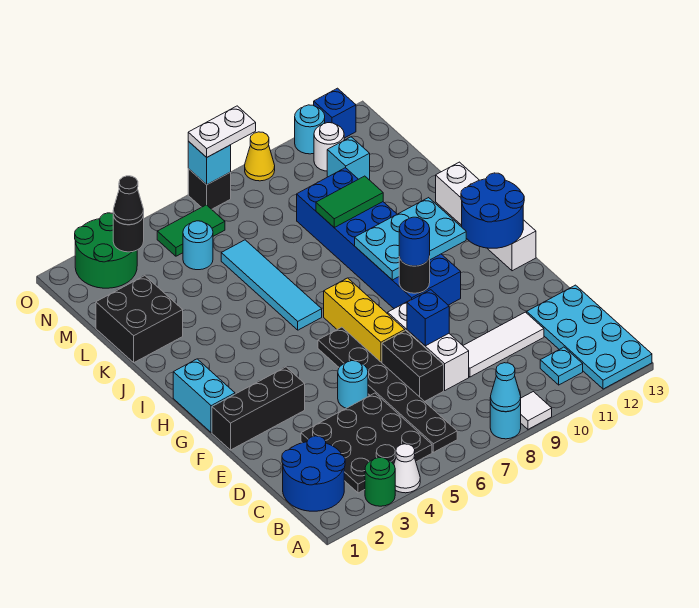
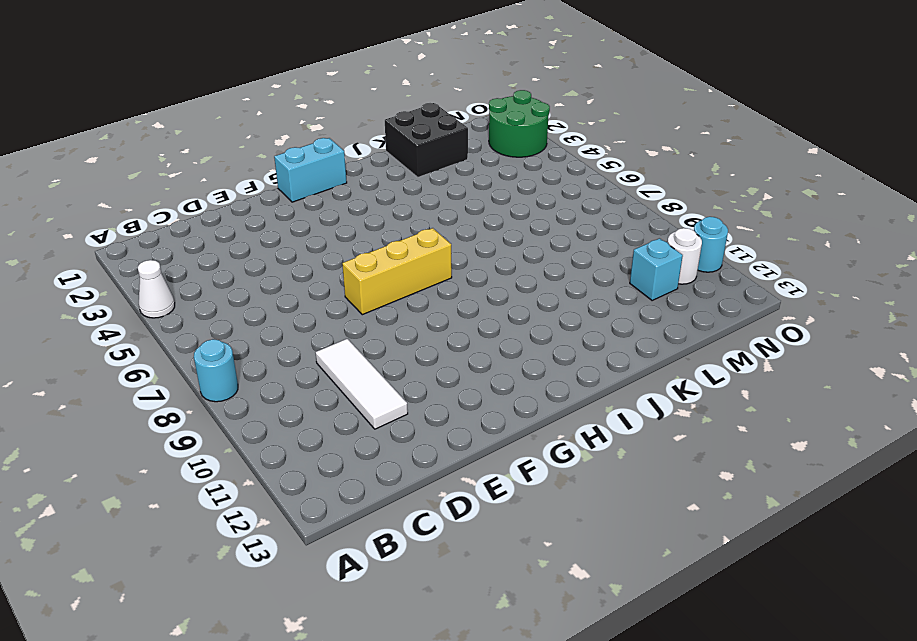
none -> green 1x1 round brick [365,458,395,506]
none -> white 1x1 tile [521,392,552,429]
none -> cyan 2x4 plate [527,285,652,389]
none -> blue 2x2 round brick [282,436,345,511]

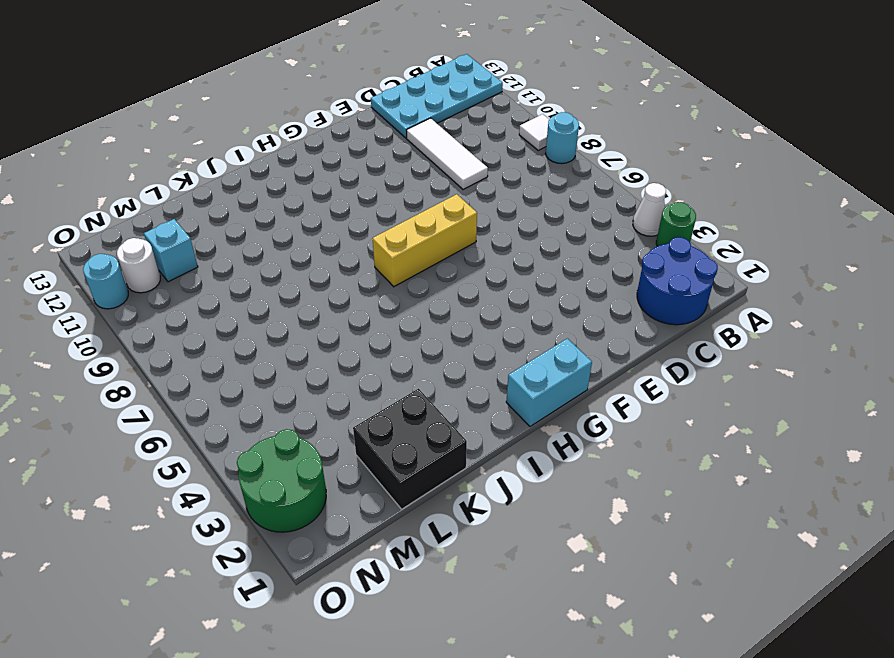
none -> black 3x3 plate [301,393,432,493]
none -> black 1x6 plate [318,327,457,452]
none -> cyan 1x1 plate [540,347,583,385]
none -> black 1x2 brick [382,330,444,402]

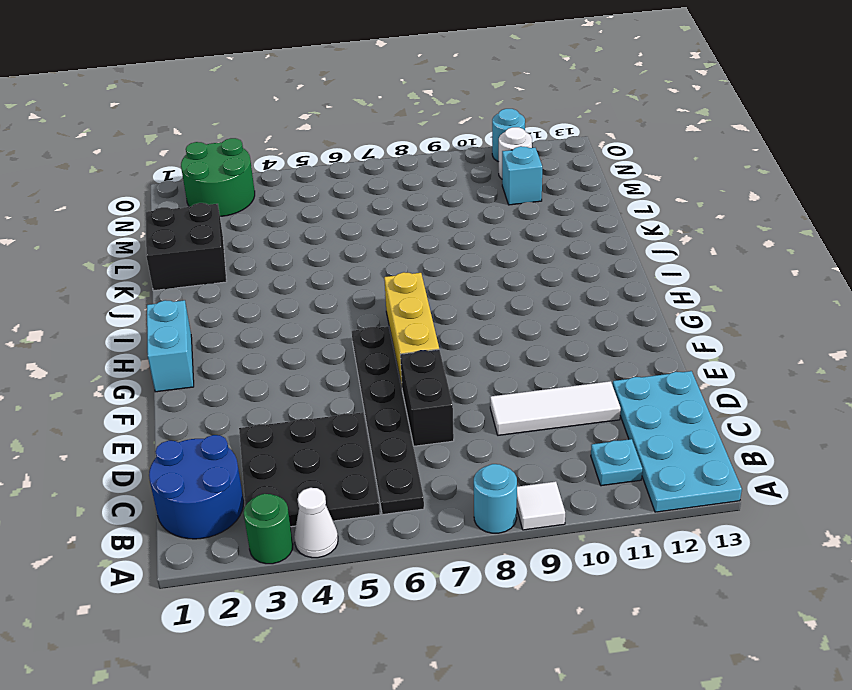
none -> white 1x3 brick [388,299,469,390]
none -> cyan 1x1 round brick [338,361,368,408]
none -> black 1x3 brick [212,367,305,450]
none -> blue 2x6 brick [297,168,461,308]

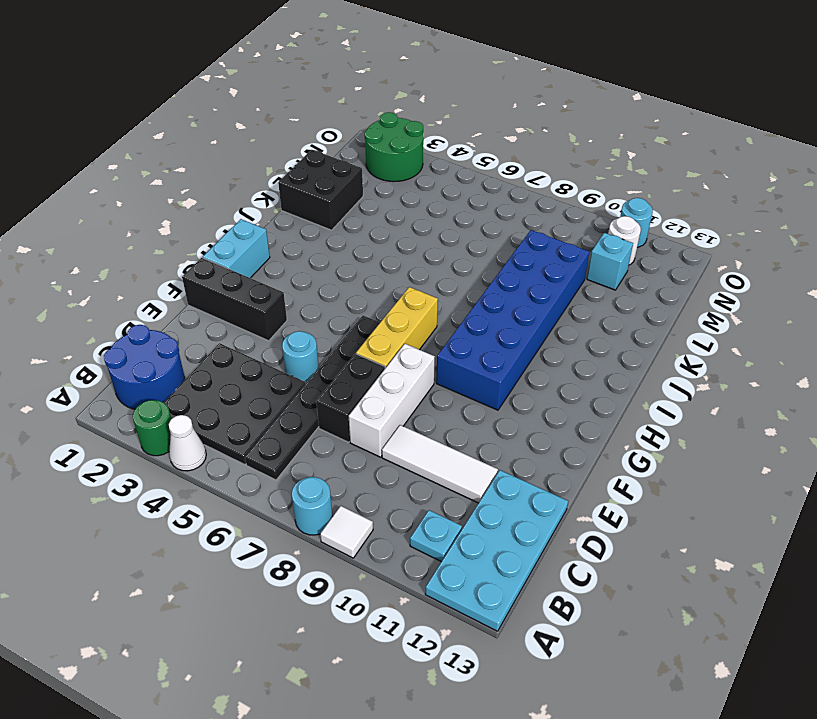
none -> white 1x4 brick [436,162,536,271]
none -> cyan 1x4 tile [221,240,322,330]
none -> cyan 1x1 round brick [183,221,213,270]
none -> green 1x2 tile [157,205,225,256]

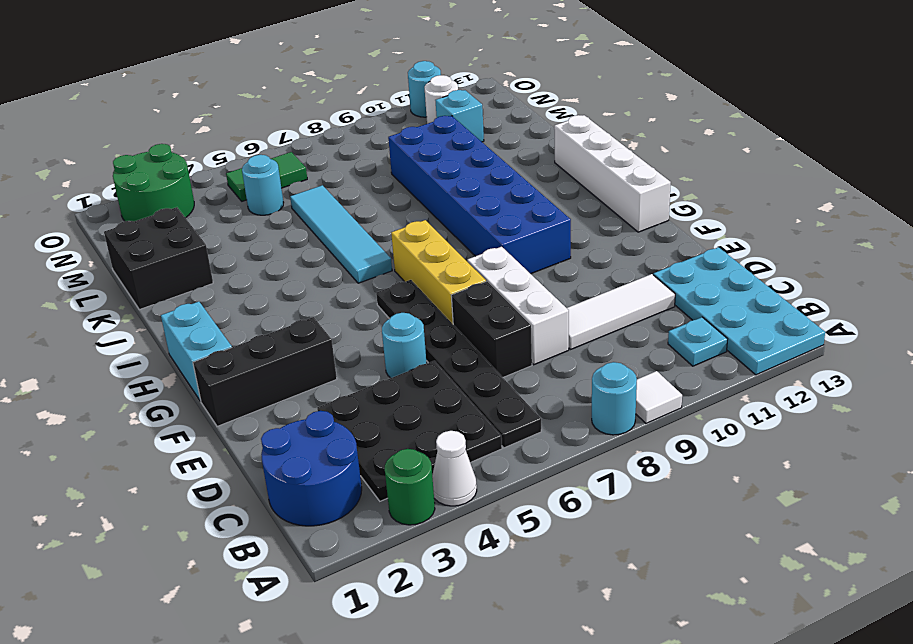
none -> black 1x1 brick [188,169,231,209]
none -> yellow 1x1 cone [245,132,275,181]
none -> blue 1x1 brick [314,88,356,138]
none -> cyan 1x1 cone [490,363,521,412]

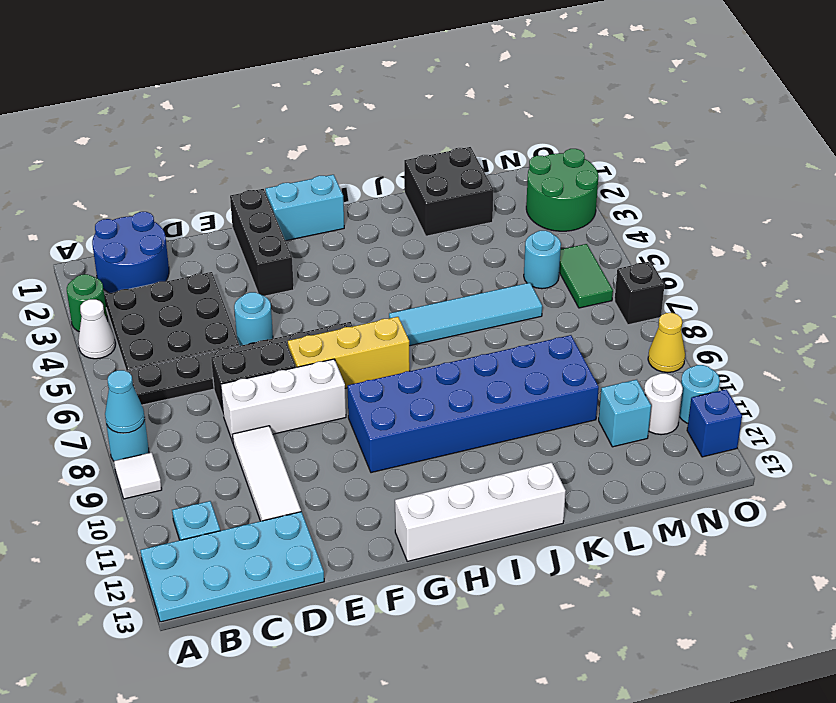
none -> blue 1x1 brick [407,290,449,346]
none -> black 1x1 round brick [399,256,430,293]
none -> blue 2x2 round brick [461,173,524,248]
none -> cyan 2x3 plate [355,198,466,280]

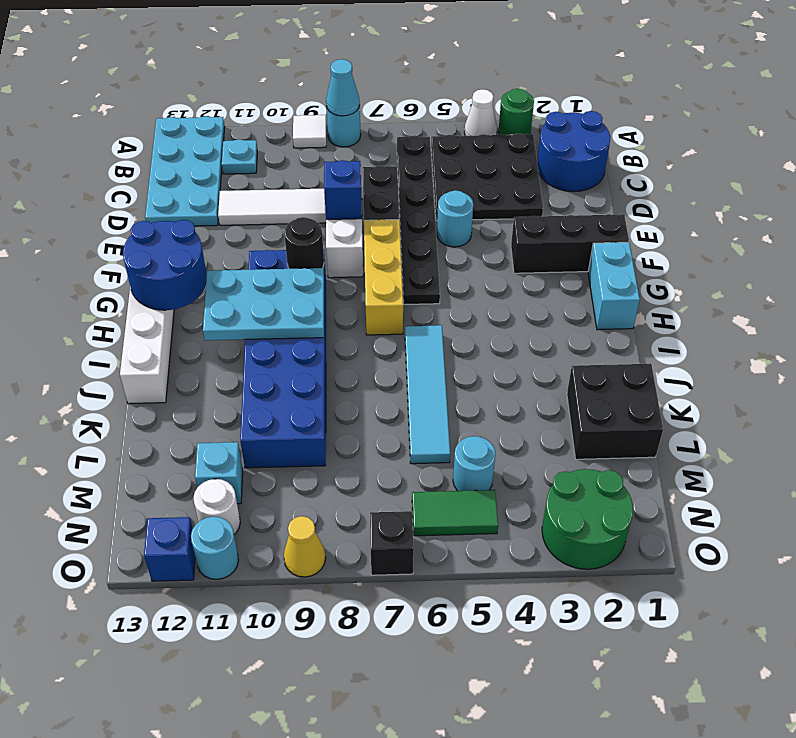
none -> green 1x2 tile [316,176,383,227]
none -> black 1x1 round brick [113,215,144,252]
none -> cyan 1x1 brick [188,141,231,185]
none -> blue 1x1 round brick [399,217,430,266]

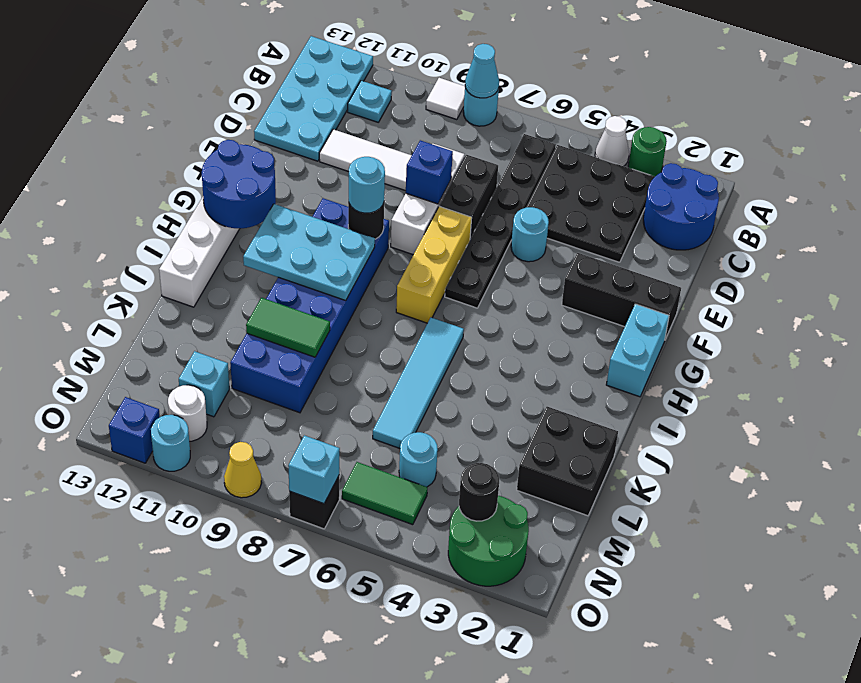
cyan 1x1 round brick [349,157,385,213] -> blue 1x1 round brick [399,217,430,266]
none -> black 1x1 cone [113,176,144,225]
none -> white 1x2 plate [188,106,256,157]

